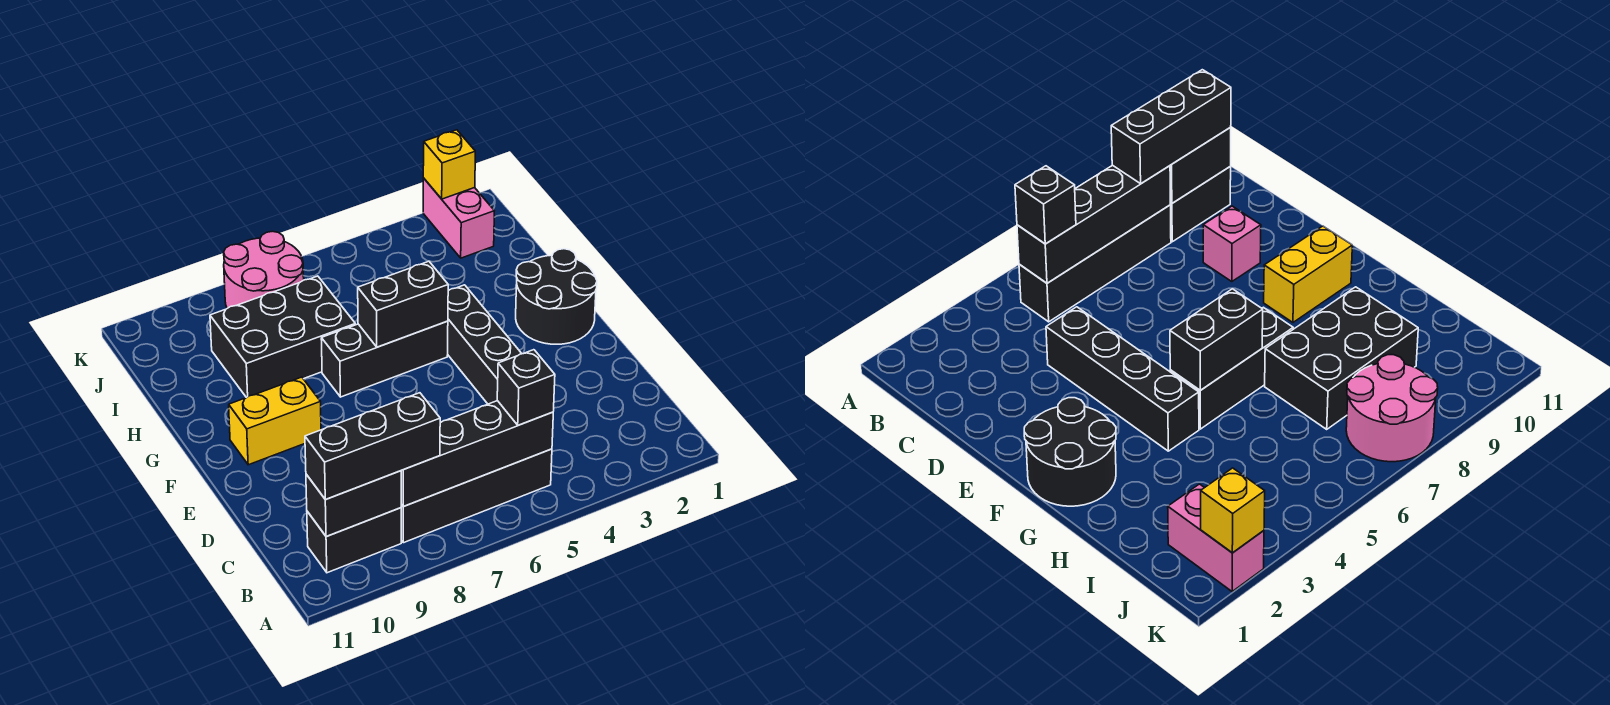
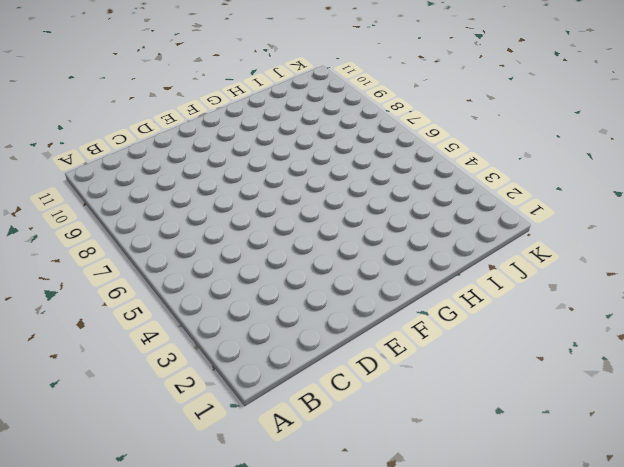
none -> black 1x4 brick [401,449,552,543]
none -> black 1x2 brick [307,508,401,573]
none -> black 1x4 brick [448,285,522,404]

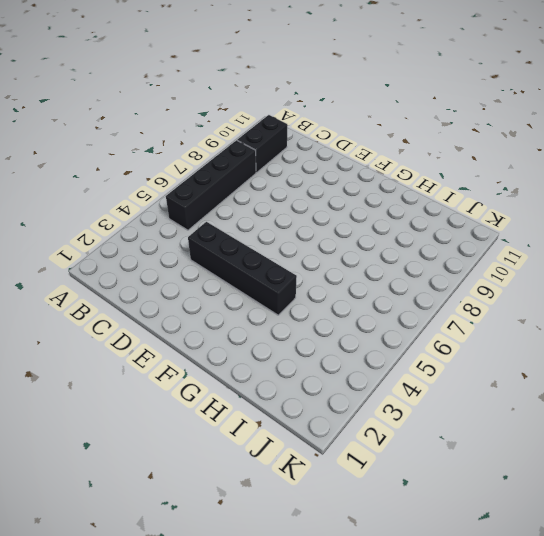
none -> pink 1x1 brick [1203,206,1261,282]
none -> black 2x2 round brick [516,249,597,344]
none -> yellow 1x2 brick [229,377,321,465]

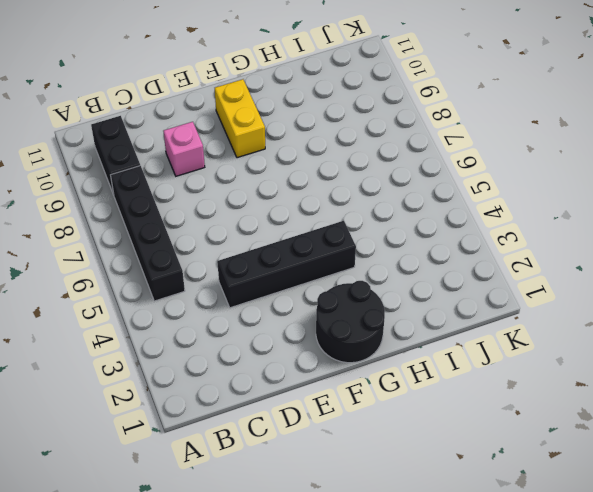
none -> black 1x3 brick [321,321,448,397]
none -> black 2x3 brick [210,276,355,398]
none -> pink 1x2 brick [423,178,494,258]

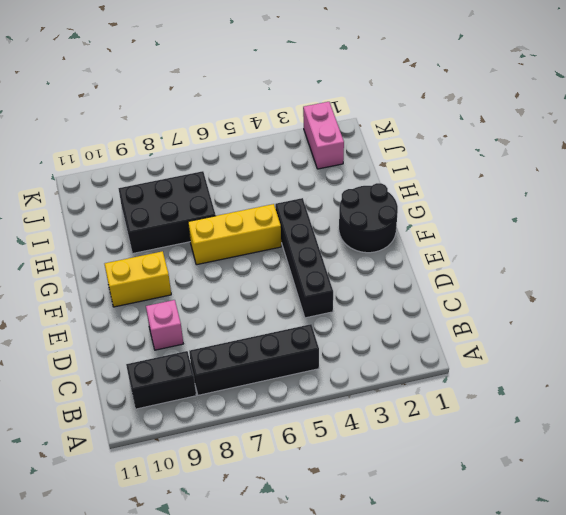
yellow 1x3 brick [188,204,281,265] -> black 1x3 brick [321,321,448,397]
none -> pink 2x2 round brick [224,231,304,308]
none -> black 1x4 brick [401,401,553,506]
none -> black 1x2 brick [306,471,401,537]

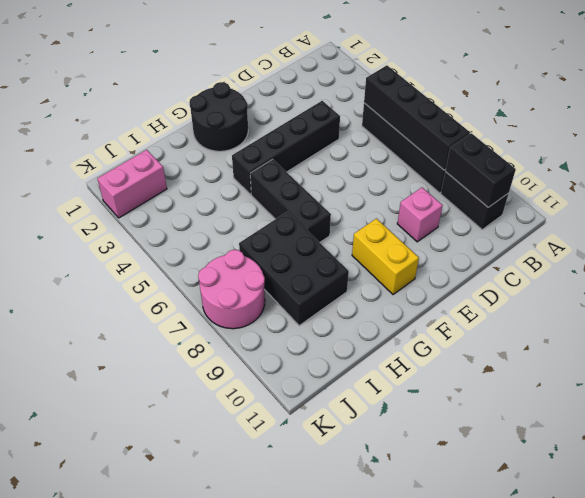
none -> black 1x2 brick [358,261,448,347]
none -> yellow 1x1 brick [423,130,475,199]
none -> black 1x1 brick [497,350,555,425]

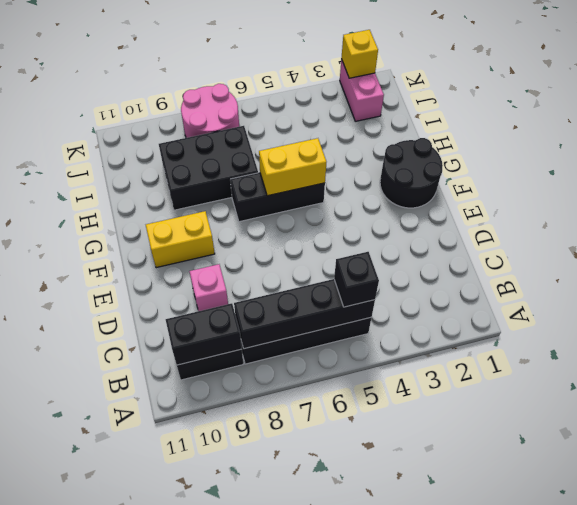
yellow 1x2 brick [259,138,326,196] -> black 1x2 brick [358,261,448,347]
none -> black 1x4 brick [448,285,522,404]
none -> black 1x3 brick [305,393,441,500]

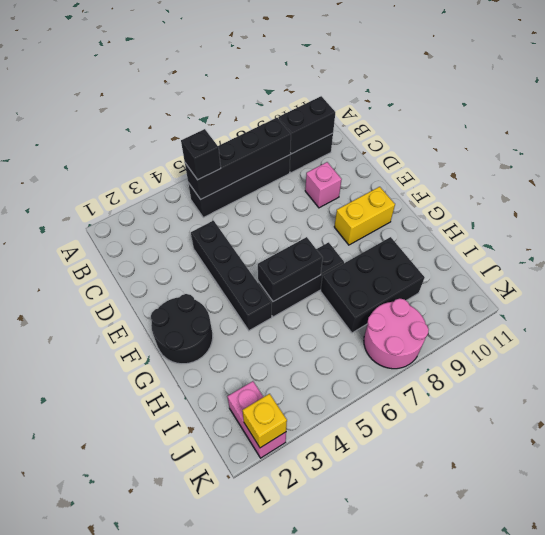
none -> black 1x3 brick [305,393,441,500]

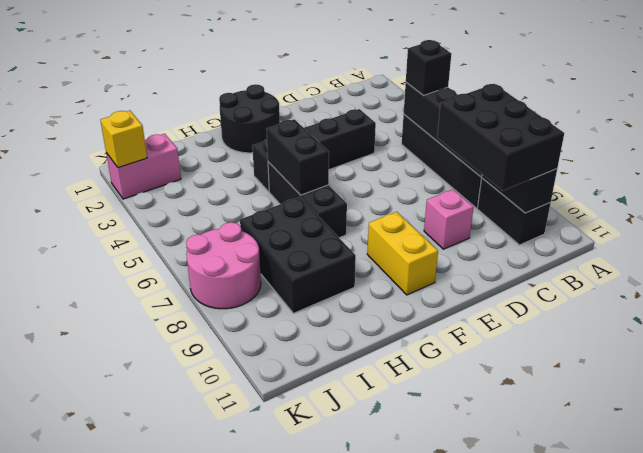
black 2x3 brick [437,84,564,191] -> black 1x3 brick [305,393,441,500]

